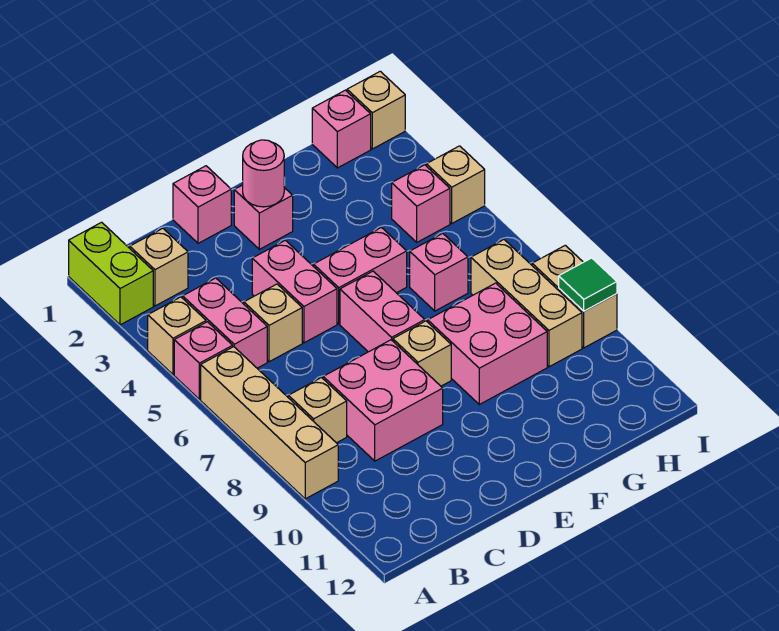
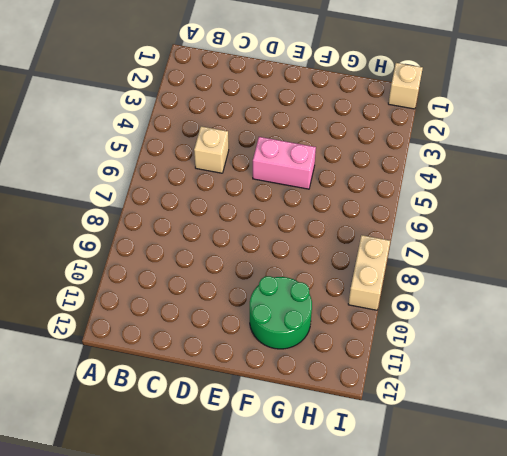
green 2x2 round brick [250,276,312,349] -> none
none -> lime 1x2 brick [69,222,153,325]
none -> tan 1x1 brick [148,297,206,375]
none -> pink 1x1 brick [174,322,233,399]

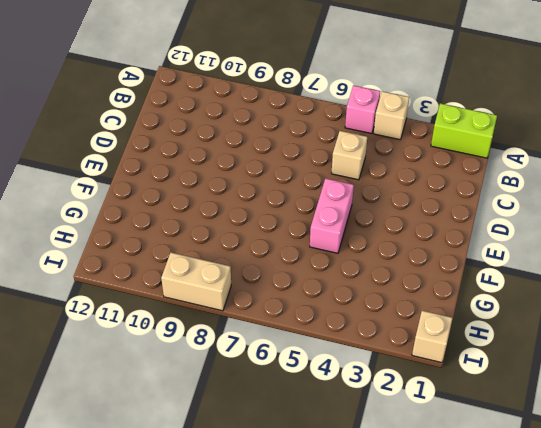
none -> tan 1x4 brick [201,347,338,499]
none -> tan 1x1 brick [130,228,188,306]
none -> pink 1x2 brick [183,278,267,368]

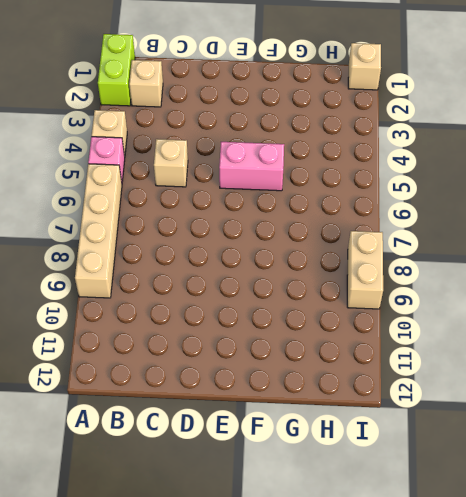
none -> pink 1x2 brick [183,278,267,368]
none -> tan 1x1 brick [288,378,347,443]
none -> pink 2x2 brick [323,340,443,461]

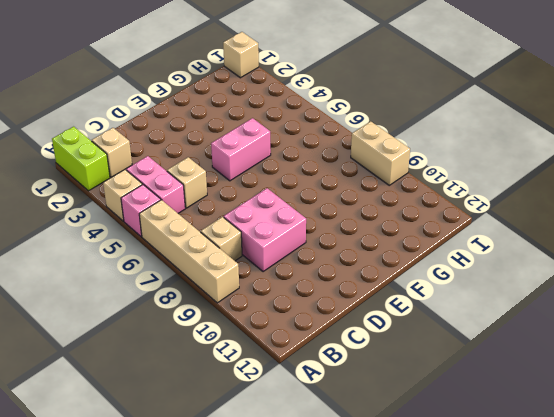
none -> pink 1x1 brick [173,166,231,243]
none -> pink 1x2 brick [252,240,337,343]
none -> pink 1x1 brick [234,185,293,249]

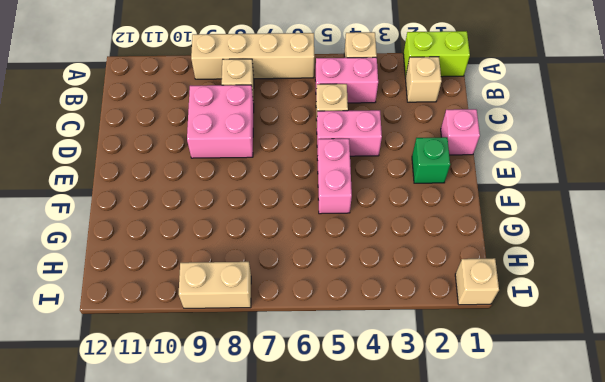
green 1x1 brick [412,137,450,183] -> pink 1x1 brick [234,185,293,249]
none -> pink 1x1 brick [174,322,233,399]
none -> pink 1x2 brick [340,271,425,352]
none -> tan 1x1 brick [393,321,451,386]

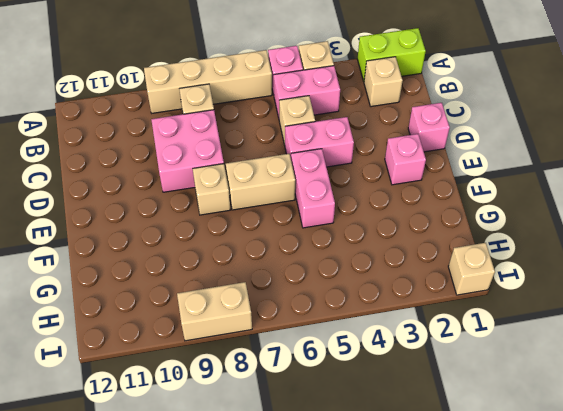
tan 1x2 brick [226,154,295,210] -> pink 1x2 brick [340,271,425,352]
none -> pink 2x2 brick [428,283,547,404]
none -> pink 1x1 brick [410,233,468,311]
none -> pink 1x1 brick [312,90,371,168]

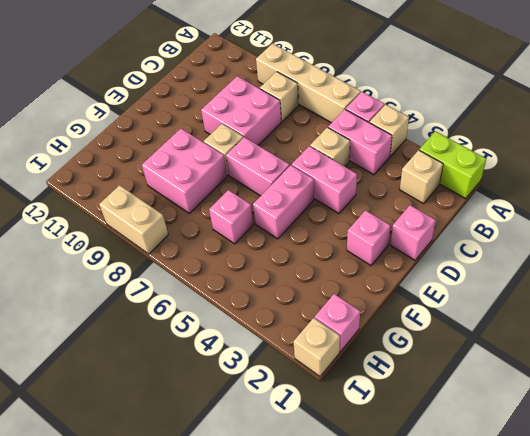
none -> pink 1x1 brick [392,165,450,242]
none -> tan 1x3 brick [471,240,582,367]
none -> tan 1x1 brick [426,146,485,223]

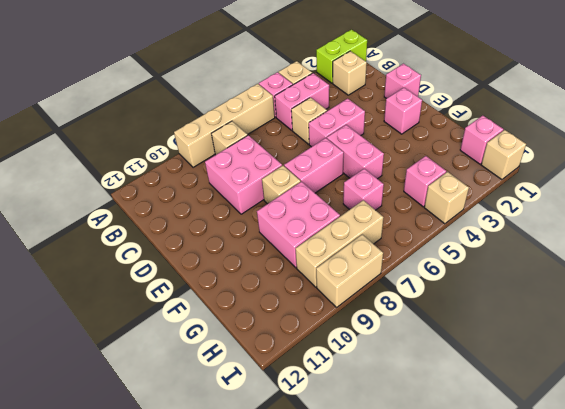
none -> pink 1x1 round brick [243,140,284,207]
none -> green 1x1 tile [559,258,617,311]

